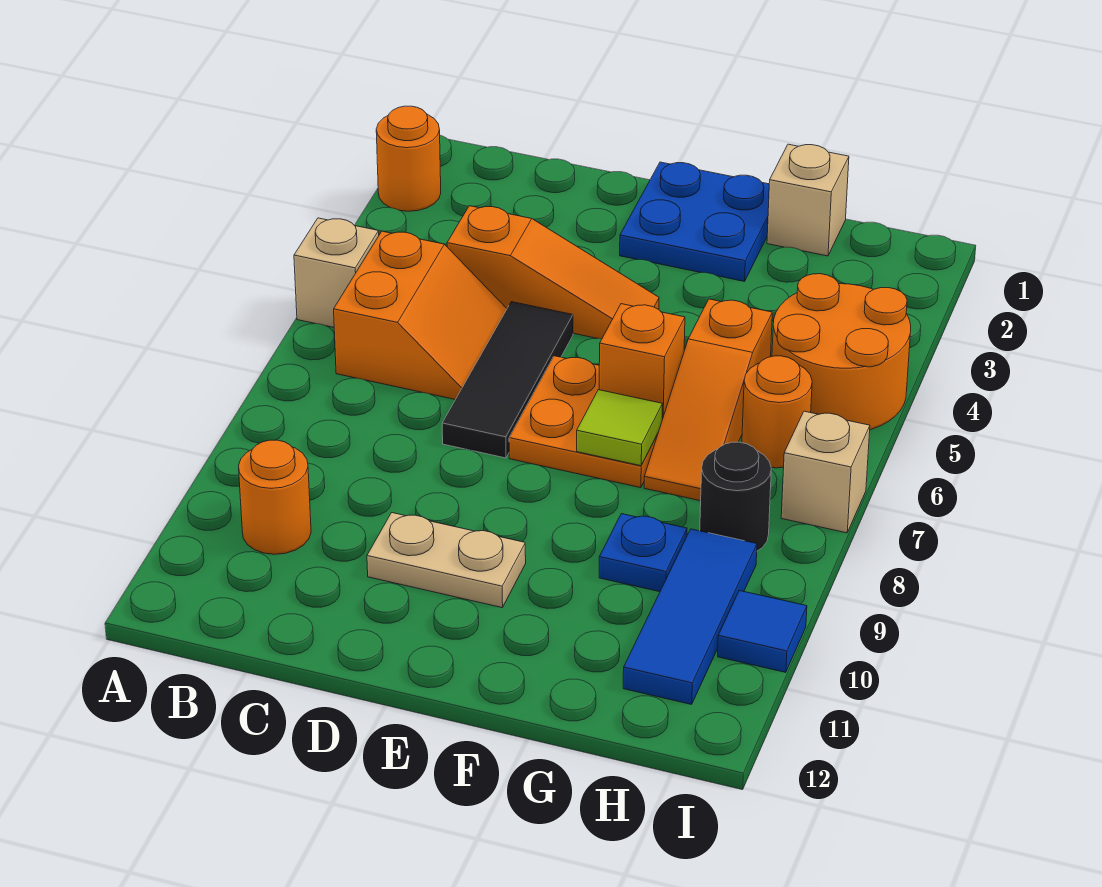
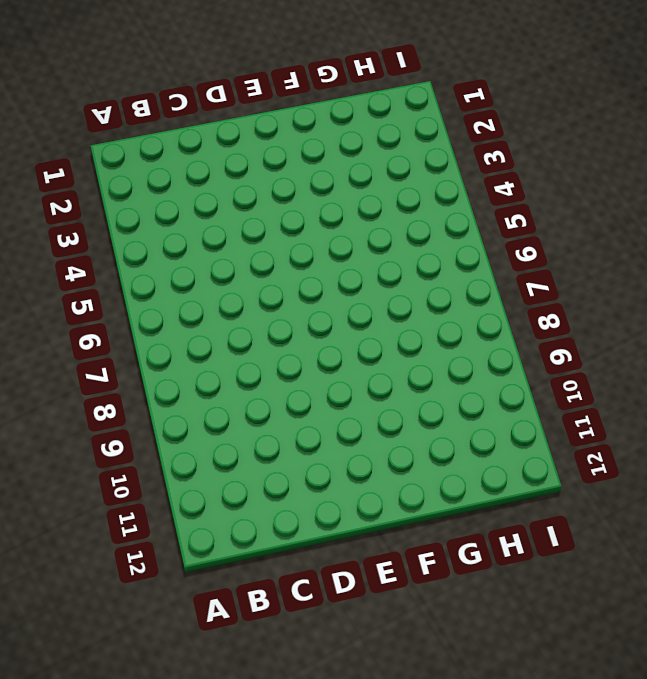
none -> orange 1x1 round brick [376,106,441,211]
none -> tan 1x1 brick [294,218,379,327]
none -> orange 2x2 slope [334,231,507,400]

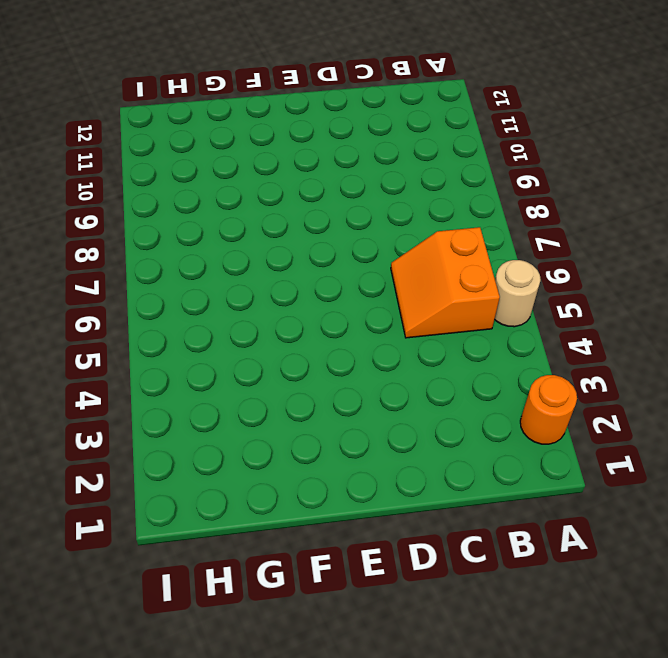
tan 1x1 round brick [495,260,541,327] -> tan 1x1 brick [294,218,379,327]
none -> orange 1x1 round brick [239,440,311,554]
none -> orange 1x3 slope [447,206,659,339]
none -> black 1x3 tile [442,302,573,458]

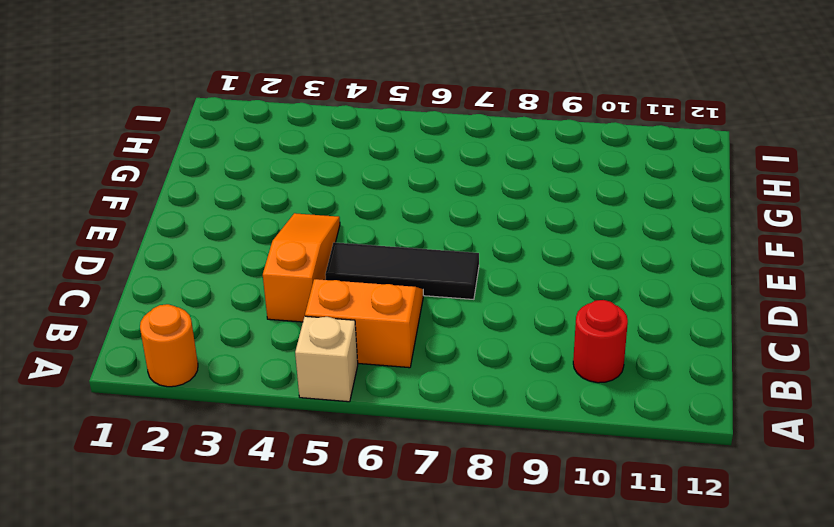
red 1x1 round brick [573,300,628,383] -> orange 1x1 round brick [239,440,311,554]
none -> tan 1x2 plate [367,513,526,608]
none -> blue 2x2 plate [620,162,769,281]
none -> orange 2x2 plate [509,356,658,488]

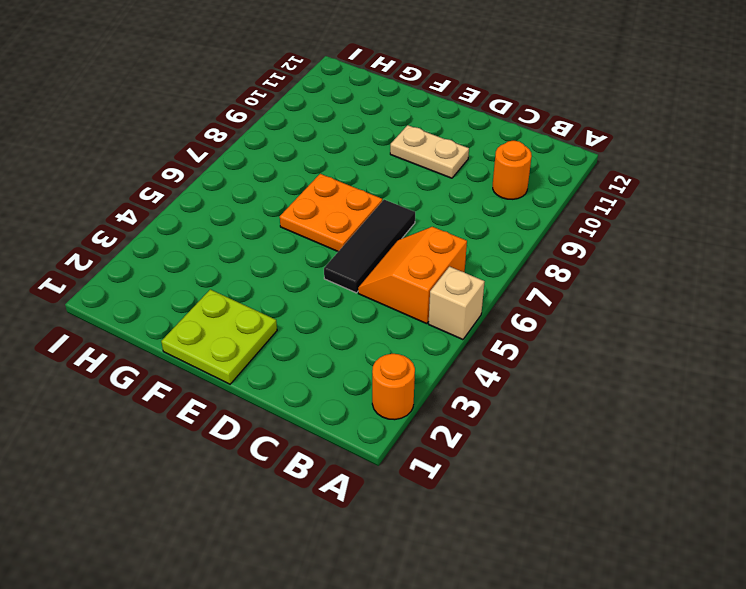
lime 2x2 plate [161,289,277,384] -> blue 2x2 plate [620,162,769,281]
none -> orange 1x3 slope [447,206,659,339]
none -> tan 1x1 brick [767,144,849,256]
none -> orange 1x3 slope [644,299,772,501]

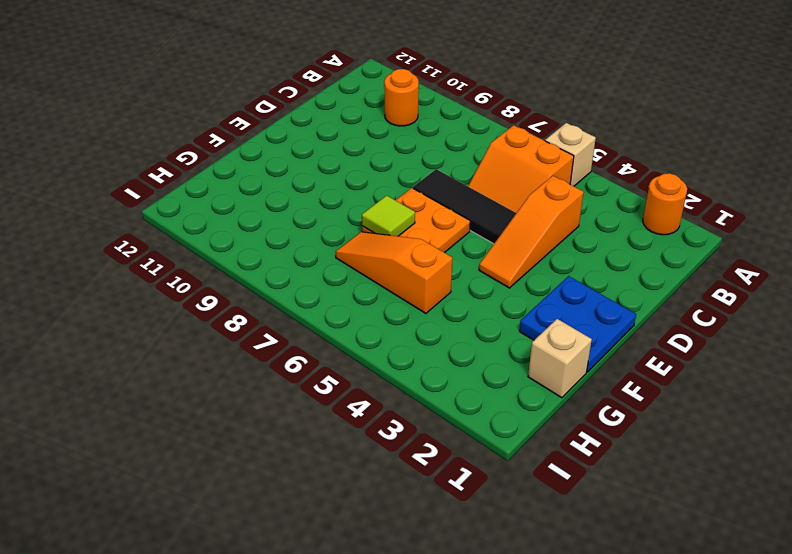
none -> tan 1x2 plate [367,513,526,608]
none -> blue 1x1 plate [599,514,687,592]
none -> orange 2x2 round brick [772,274,911,430]

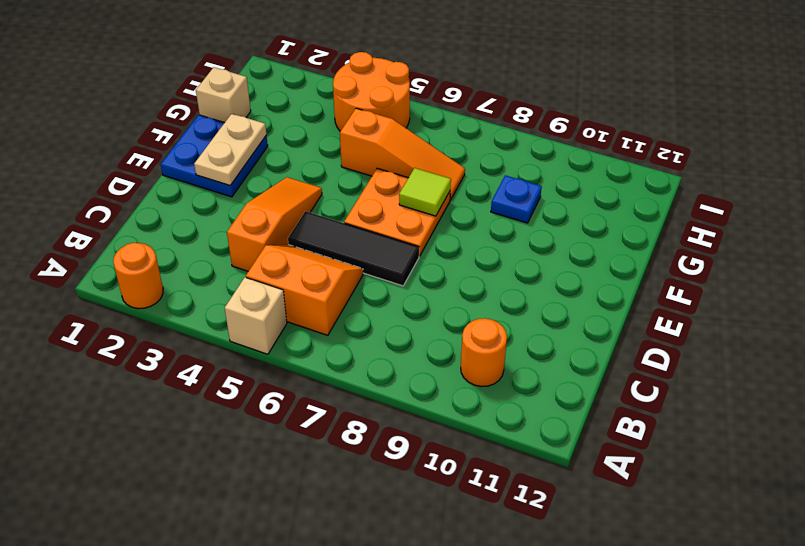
tan 1x2 plate [194,114,266,185] -> tan 1x2 plate moved to [367,513,526,608]
none -> orange 1x1 round brick [742,356,812,468]
none -> black 1x1 round brick [700,442,771,551]
none -> blue 1x3 tile [623,529,757,704]

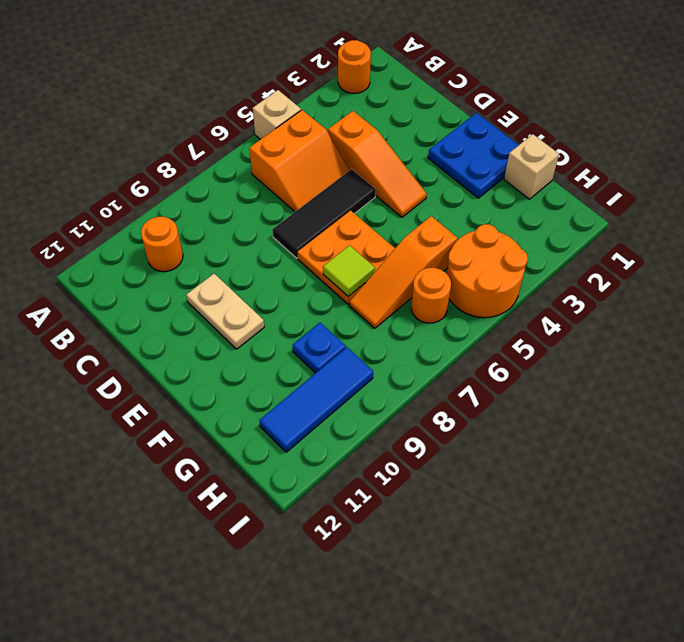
none -> black 1x1 round brick [700,442,771,551]
none -> tan 1x1 brick [781,411,870,533]
none -> blue 1x1 tile [718,591,807,672]

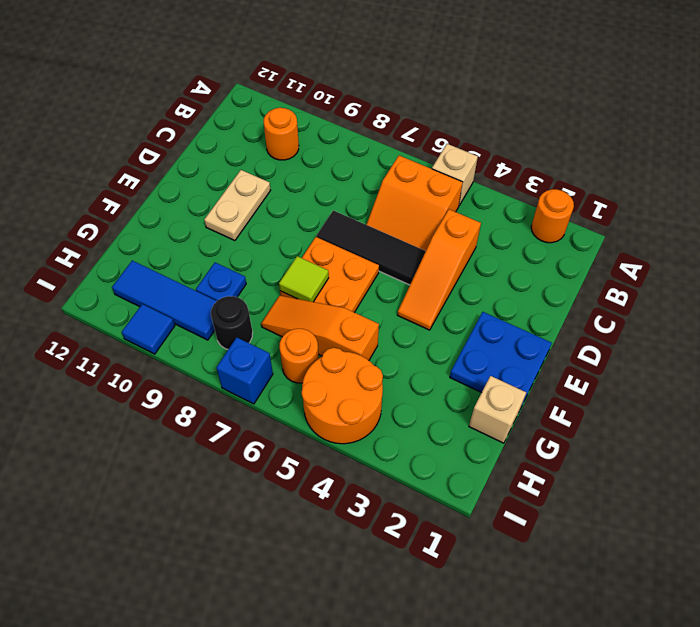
blue 1x1 brick [216,337,273,404] -> tan 1x1 brick [781,411,870,533]
none -> orange 1x1 brick [599,304,685,419]

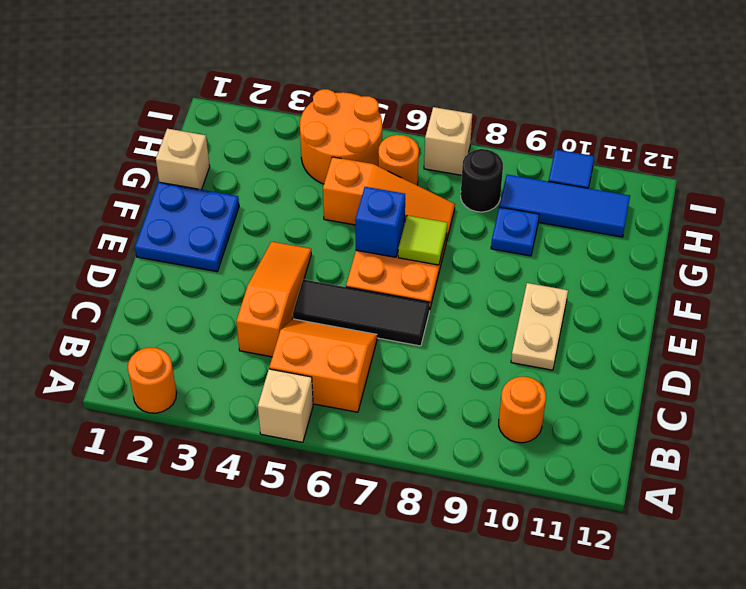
blue 1x1 brick [355,187,405,257] -> orange 1x1 brick [599,304,685,419]

